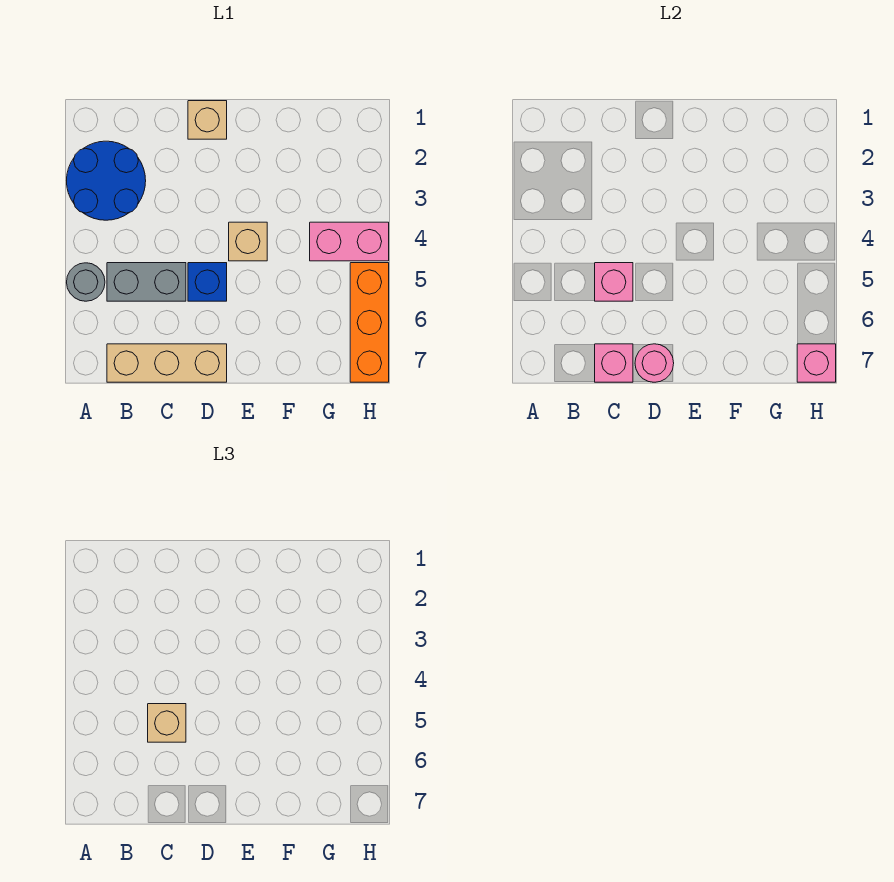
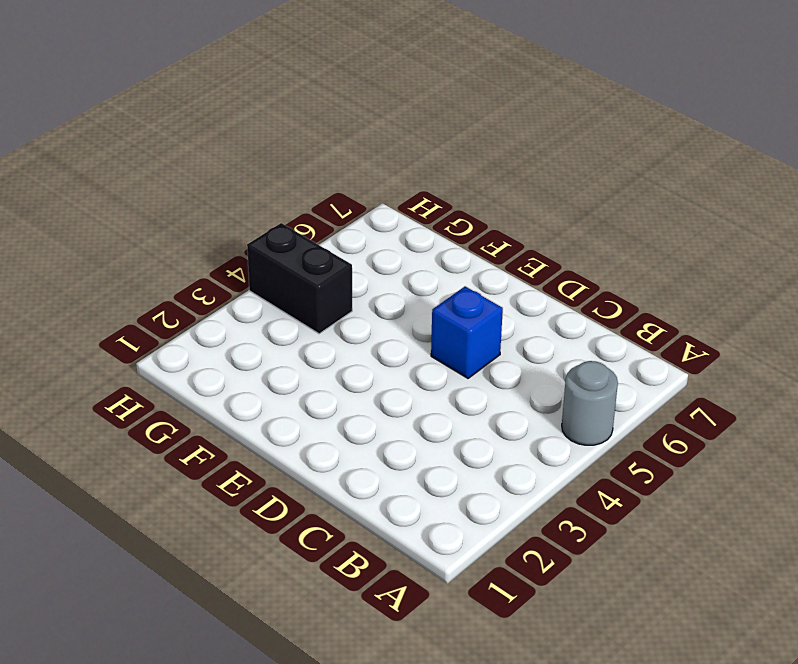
black 1x2 brick [247,223,352,334] -> pink 1x2 brick [310,222,389,261]
none -> blue 2x2 round brick [67,141,146,220]
none -> grey 1x2 brick [107,263,186,301]
none -> tan 1x3 brick [107,344,227,382]

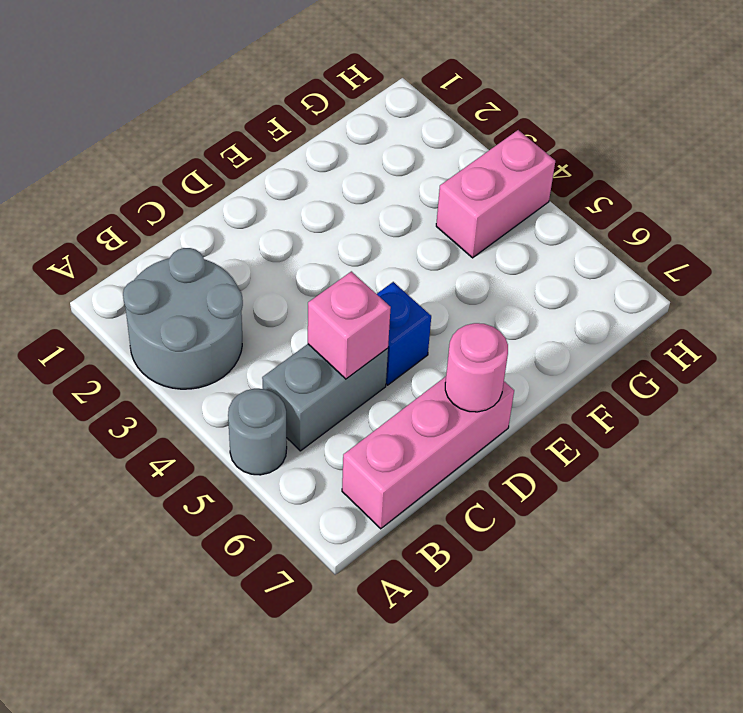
grey 2x2 round brick [123,248,243,389] -> blue 2x2 round brick [67,141,146,220]
pink 1x3 brick [342,377,514,529] -> tan 1x3 brick [107,344,227,382]
none -> tan 1x1 brick [188,101,227,139]
none -> tan 1x1 brick [229,222,267,261]
none -> orange 1x3 brick [350,263,389,382]

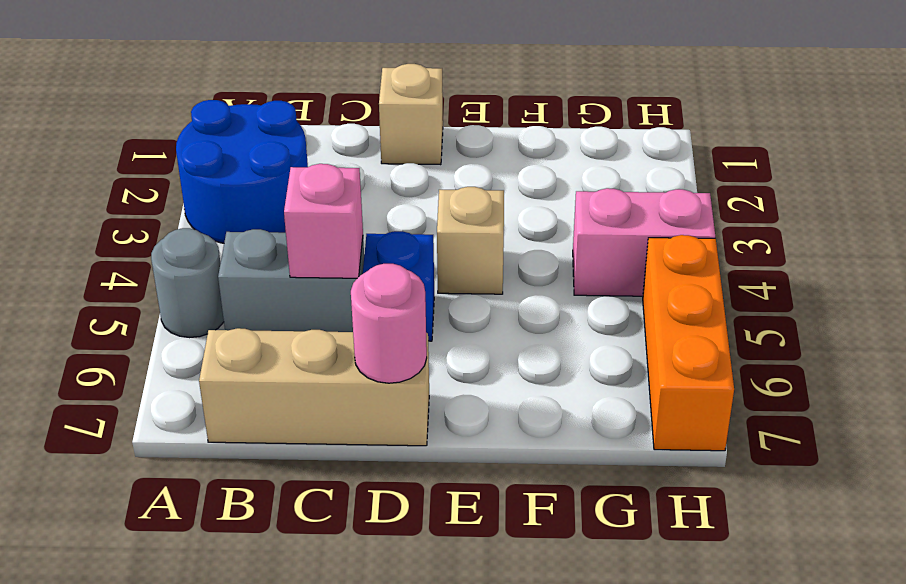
none -> pink 1x1 brick [595,344,633,382]
none -> pink 1x1 brick [797,344,836,382]
none -> tan 1x1 brick [148,704,186,742]

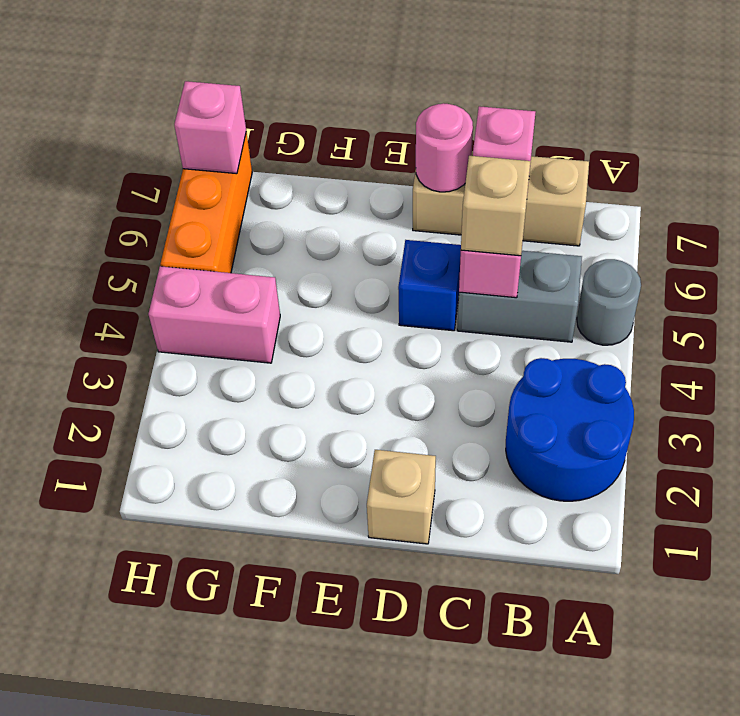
none -> tan 1x1 brick [229,222,267,261]

